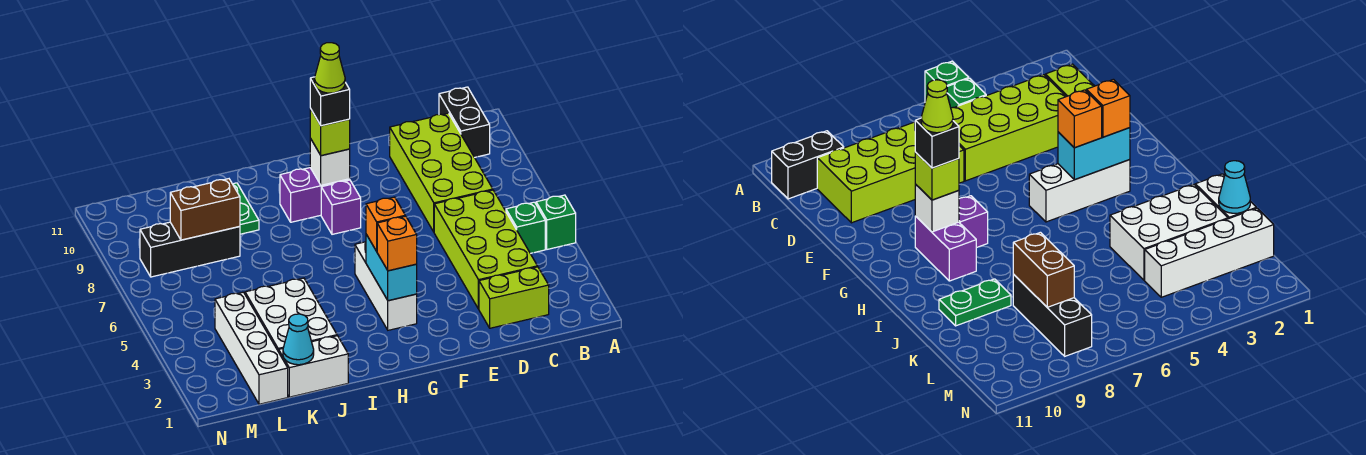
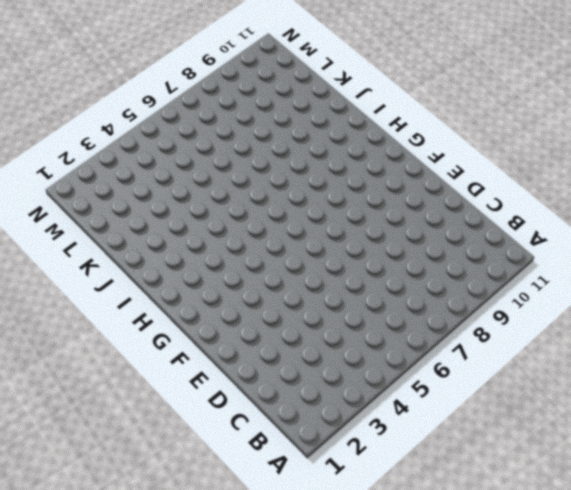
none -> green 1x1 brick [536,195,576,249]
none -> green 1x1 brick [506,202,545,253]
none -> black 1x2 brick [439,87,490,157]

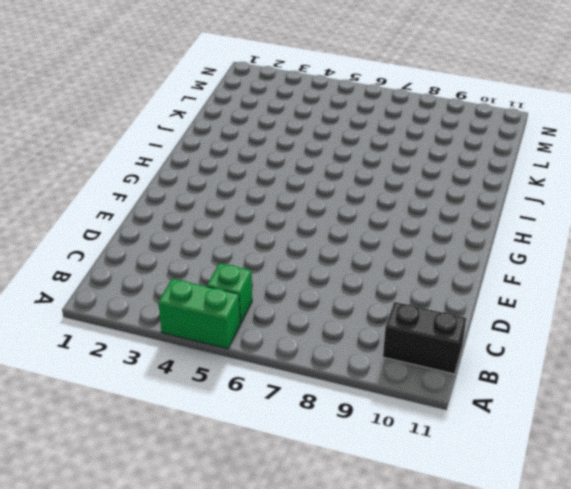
green 1x2 brick [158,279,240,349] -> green 1x1 brick [536,195,576,249]
none -> lime 1x2 brick [479,267,549,328]
none -> lime 2x4 brick [434,190,537,309]
none -> lime 2x4 brick [390,113,493,232]

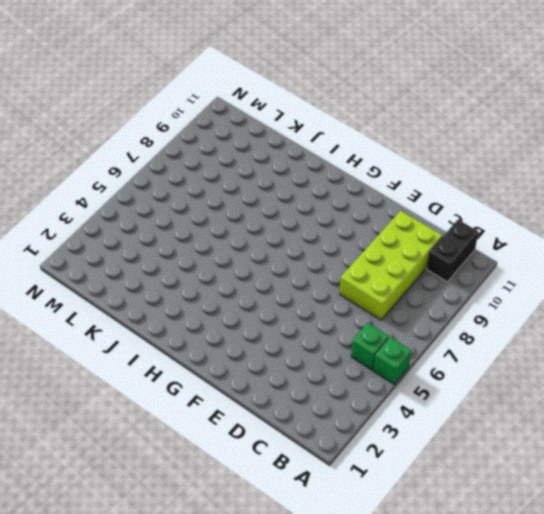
none -> lime 1x2 brick [479,267,549,328]
none -> lime 2x4 brick [434,190,537,309]
none -> white 1x3 brick [355,242,417,330]

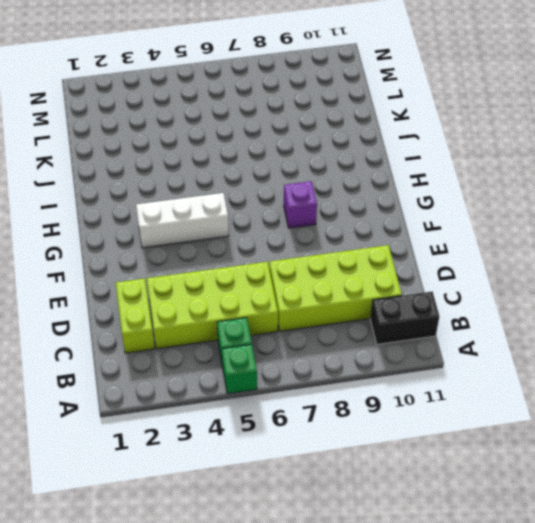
none -> purple 1x2 brick [280,168,350,222]
none -> white 1x2 brick [279,336,348,397]
none -> white 2x3 brick [245,278,337,352]

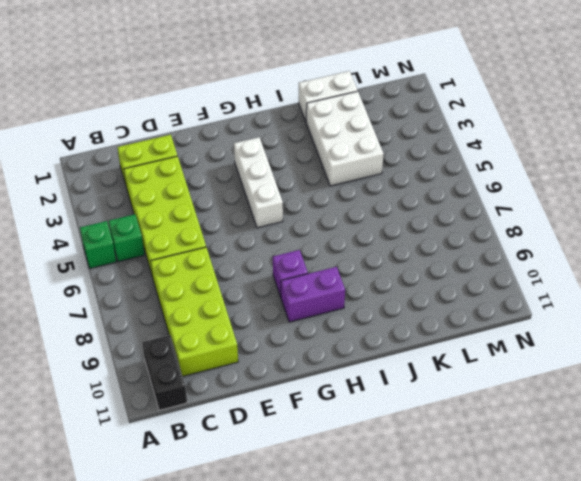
none -> green 1x2 plate [233,183,259,234]
none -> black 1x3 brick [140,222,240,277]
none -> white 1x4 brick [215,292,288,404]

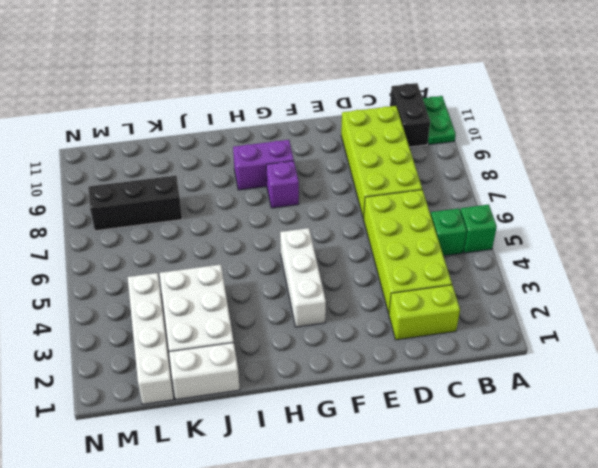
green 1x2 plate [423,96,456,145] -> green 1x2 plate moved to [233,183,259,234]
none -> cyan 1x2 brick [366,234,417,301]
none -> white 1x1 brick [310,138,350,185]
none -> cyan 1x1 cone [283,314,314,365]

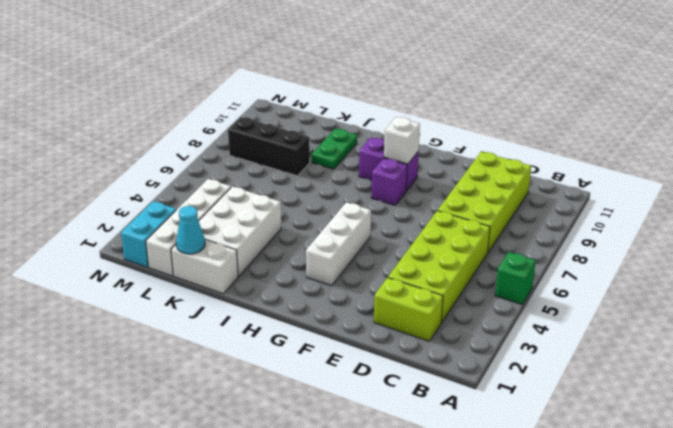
cyan 1x2 brick [121,201,176,267] -> cyan 1x2 brick moved to [366,234,417,301]
none -> green 1x1 brick [506,202,545,253]
none -> black 1x2 brick [439,87,490,157]
none -> brown 1x2 brick [170,179,240,240]

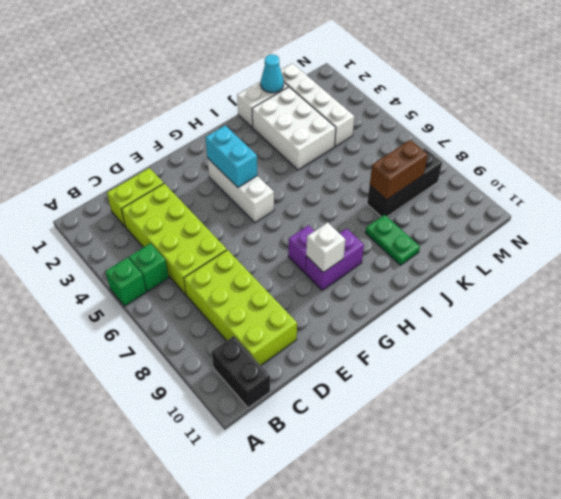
none -> orange 1x1 brick [377,216,417,271]
none -> orange 1x1 brick [366,197,405,251]
none -> lime 1x1 brick [310,109,350,156]

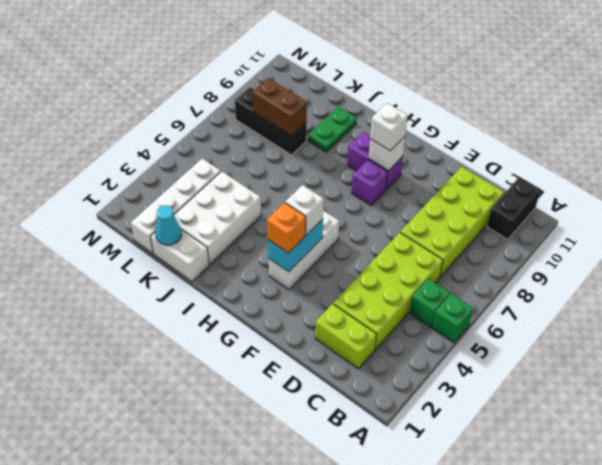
white 1x1 brick [285,185,324,235] -> orange 1x1 brick [366,197,405,251]
white 1x1 brick [370,103,408,151] -> lime 1x1 brick [310,109,350,156]
none -> black 1x1 brick [310,77,350,126]
none -> lime 1x1 cone [315,43,345,93]

